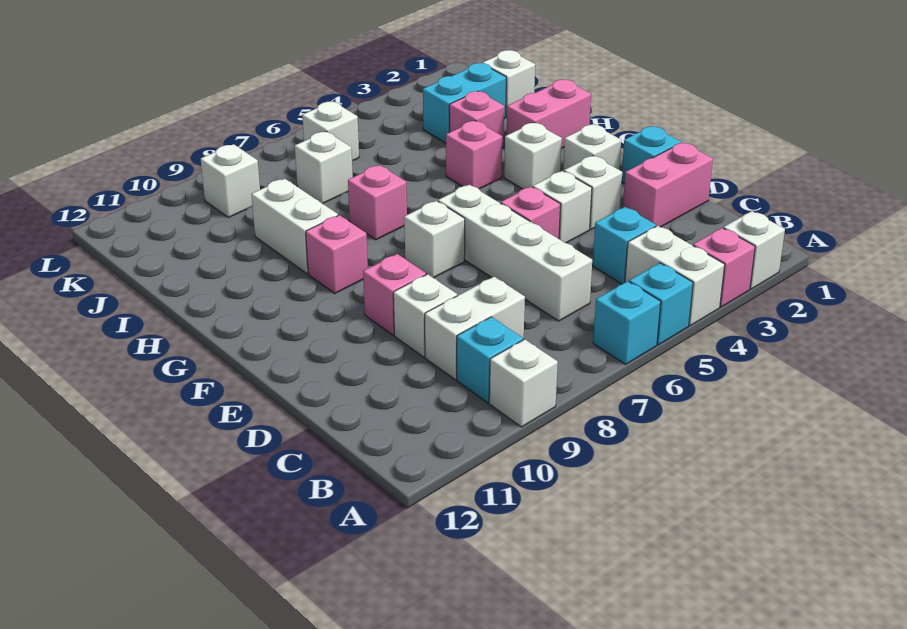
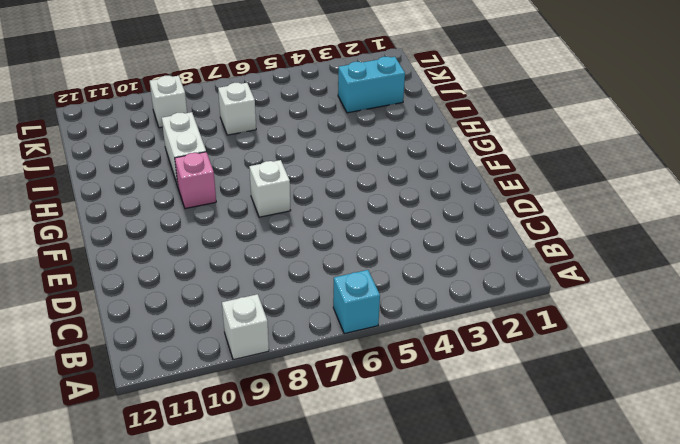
none -> white 1x1 brick [724,211,785,289]
none -> pink 1x1 brick [693,228,755,307]
none -> white 1x2 brick [625,226,725,326]
none -> cyan 1x1 brick [629,263,693,345]

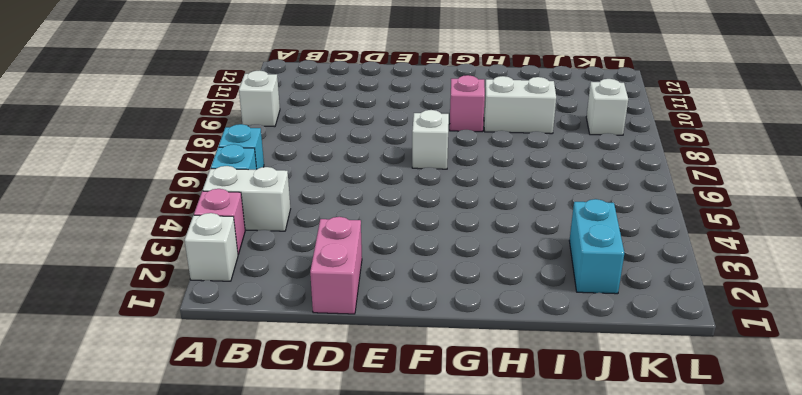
none -> cyan 1x1 brick [457,317,523,403]
none -> cyan 1x1 brick [593,207,656,284]
none -> white 1x4 brick [438,185,592,321]
none -> white 1x2 brick [425,277,525,380]

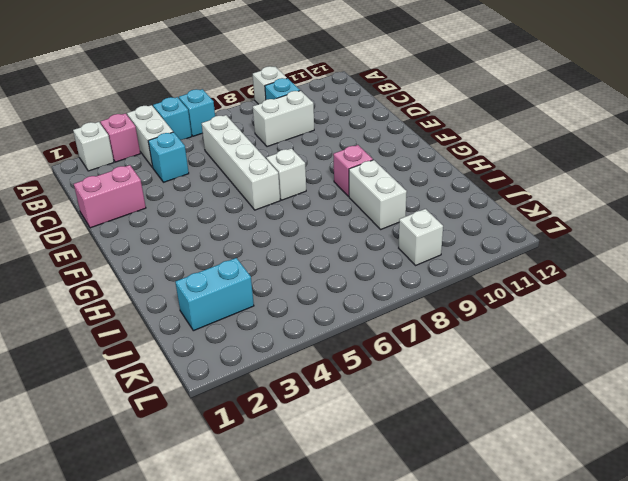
none -> white 1x1 brick [393,274,457,357]
none -> cyan 1x1 brick [622,126,681,184]
none -> white 1x1 brick [564,156,622,230]
none -> white 1x1 brick [533,171,592,243]

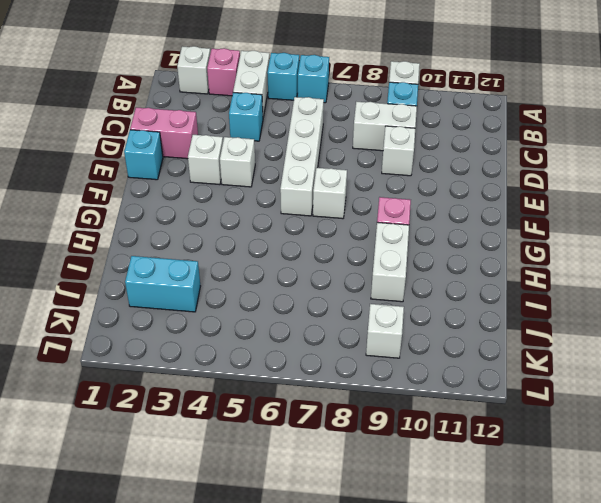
none -> pink 1x1 brick [501,186,561,239]
none -> pink 1x1 brick [363,254,426,335]
none -> white 1x1 brick [563,124,621,171]
none -> white 1x1 brick [504,123,562,189]

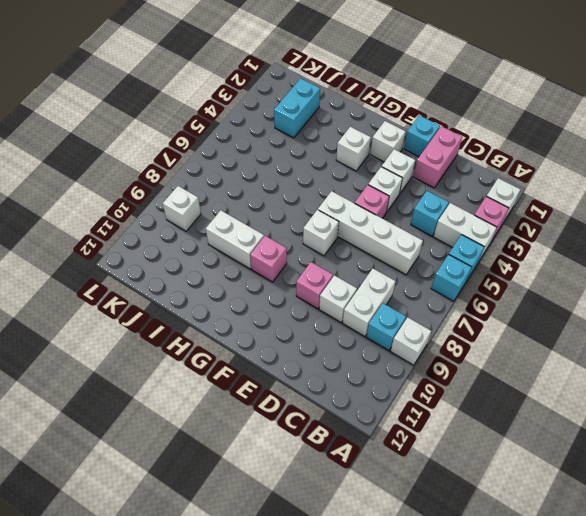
none -> pink 1x2 brick [507,79,591,148]
none -> pink 1x1 brick [446,121,502,189]
none -> pink 1x1 brick [348,165,407,240]
none -> pink 1x1 brick [449,91,504,148]

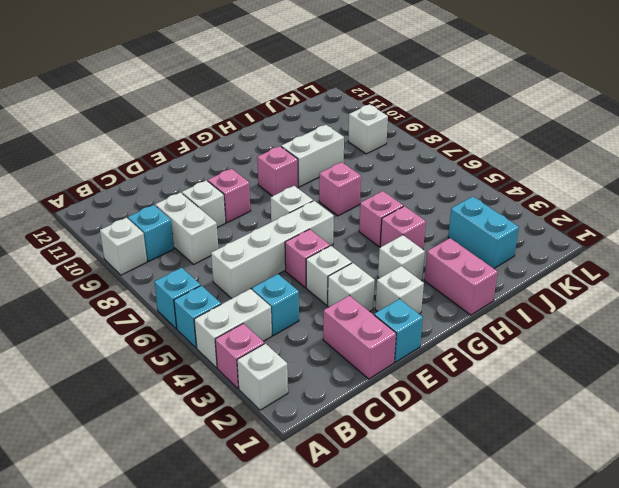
pink 1x1 brick [359,191,403,247] -> pink 1x1 brick moved to [449,91,504,148]
none -> white 1x1 brick [483,50,535,117]
none -> white 1x1 brick [295,131,353,204]
none -> white 1x1 brick [302,102,359,161]

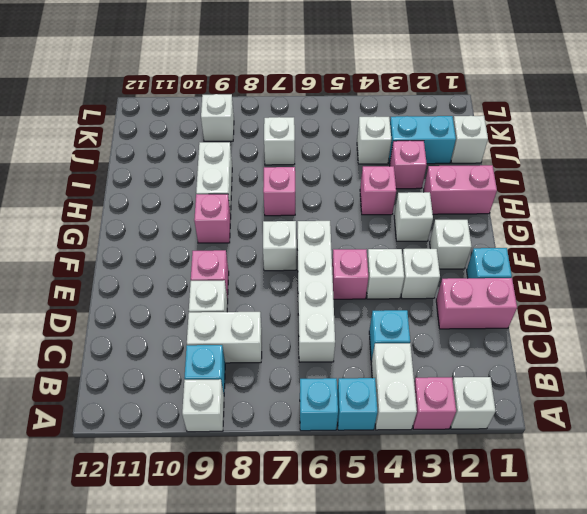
white 1x1 brick [357,116,391,164] -> white 1x1 brick moved to [302,102,359,161]

